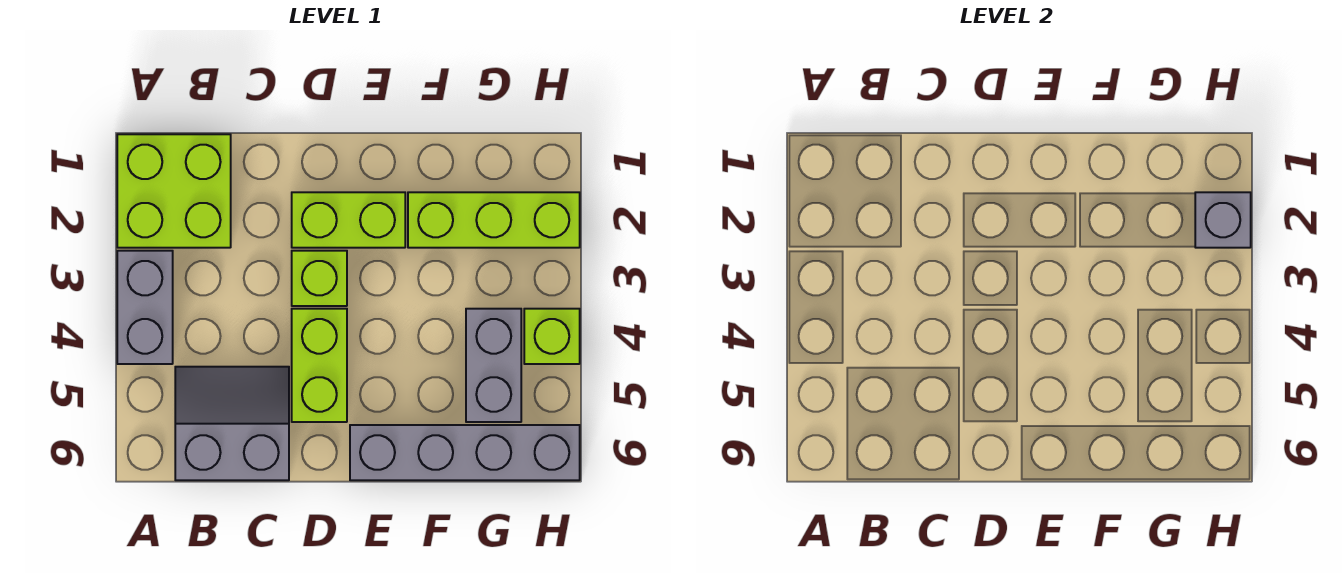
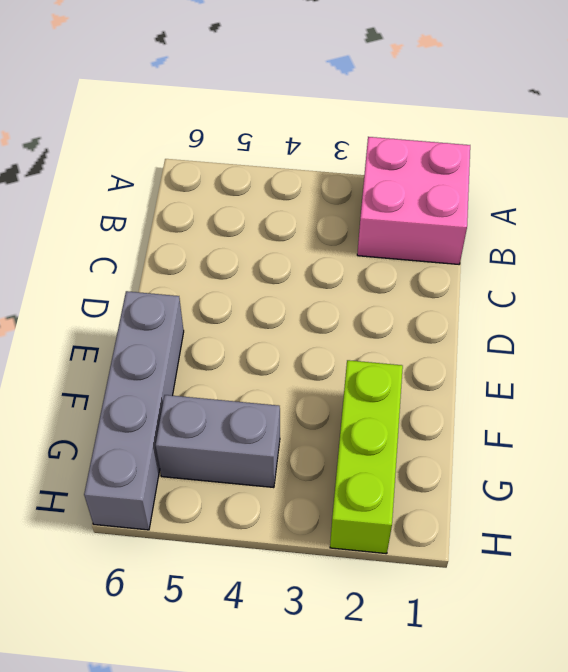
pink 2x2 brick [357,137,470,264] -> lime 2x2 brick [117,134,231,248]
none -> grey 1x2 brick [117,251,173,364]
none -> grey 2x2 slope [175,367,289,480]

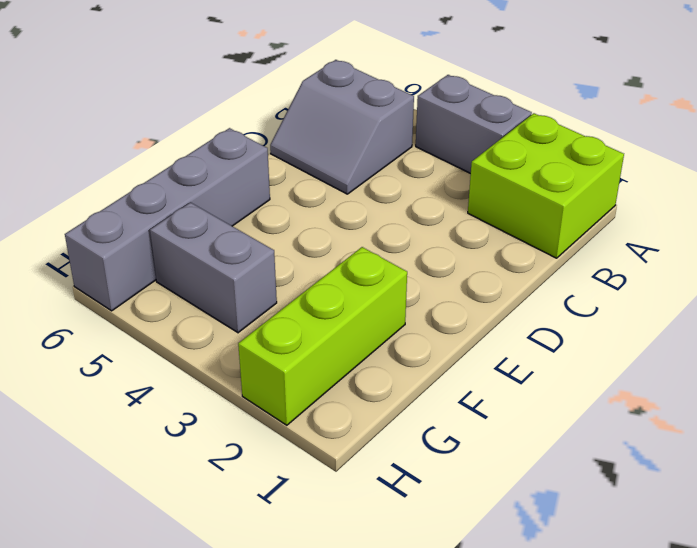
grey 2x2 slope [270,60,414,194] -> grey 2x2 slope turned to [175,367,289,480]
none -> lime 1x2 brick [292,192,405,248]
none -> lime 1x1 brick [292,251,347,306]

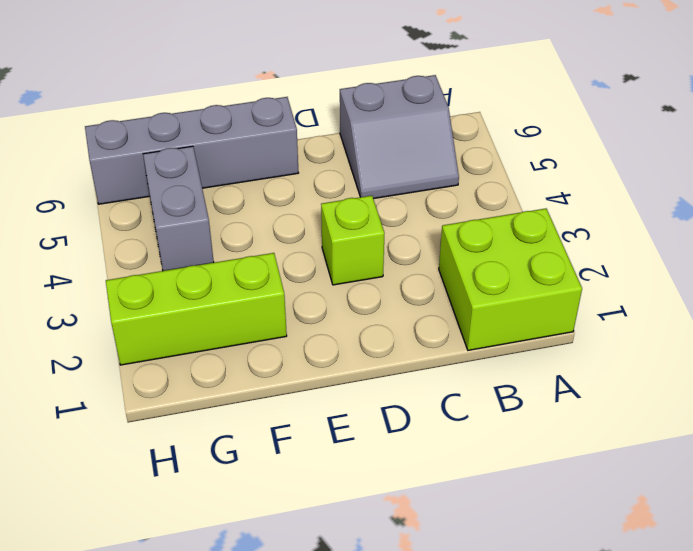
none -> grey 1x2 brick [117,251,173,364]
none -> lime 1x2 brick [292,192,405,248]

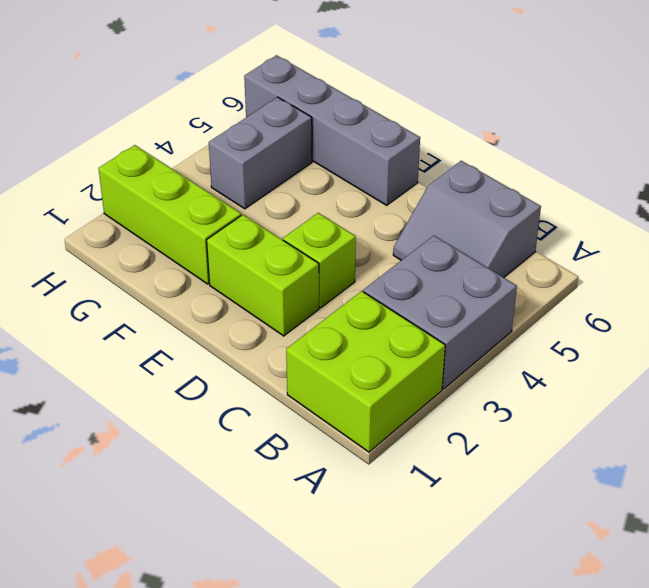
grey 2x2 brick [363,236,517,389] -> grey 1x2 brick [117,251,173,364]
none -> lime 1x2 brick [292,309,347,422]
none -> lime 1x1 brick [524,309,580,364]

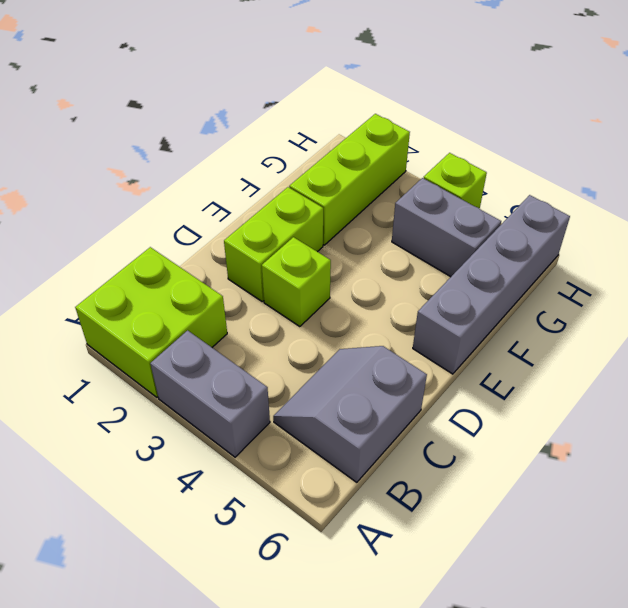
none -> lime 1x2 brick [292,309,347,422]
none -> grey 1x1 brick [1195,192,1251,248]

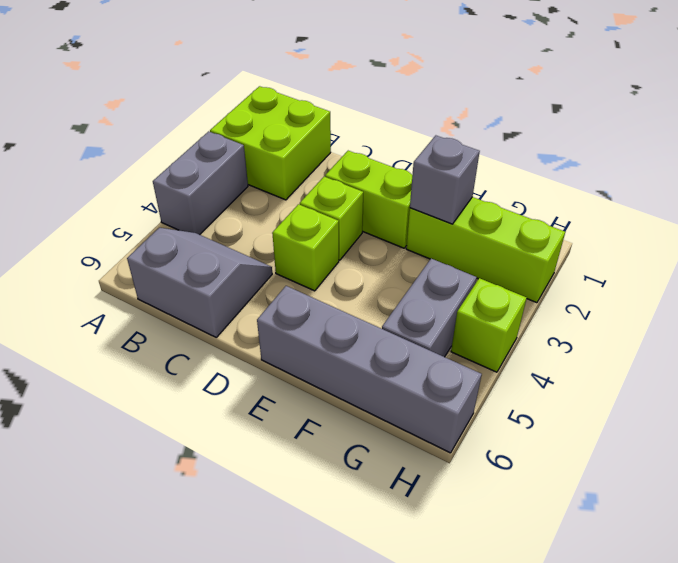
lime 1x1 brick [272,204,339,291] -> lime 1x2 brick [292,309,347,422]
grey 1x1 brick [410,136,480,224] -> grey 1x1 brick moved to [1195,192,1251,248]

